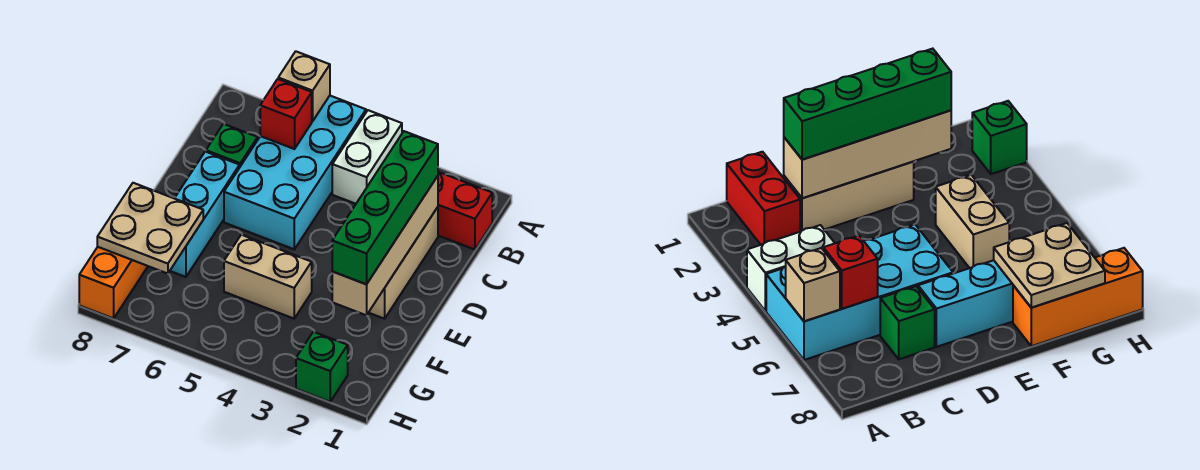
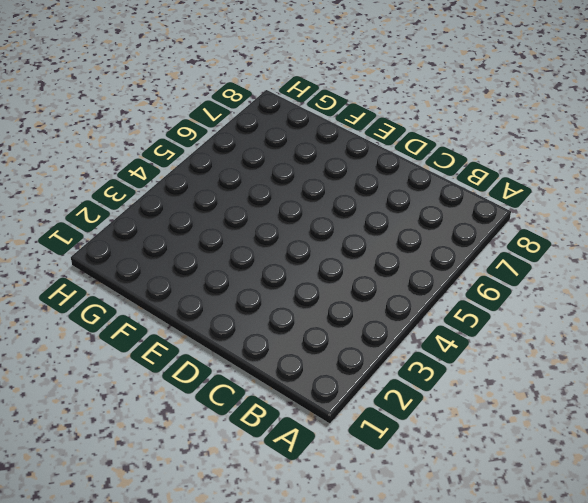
none -> white 1x2 brick [332,110,402,204]
none -> cyan 2x4 brick [224,96,366,249]
none -> red 1x2 brick [438,172,492,250]

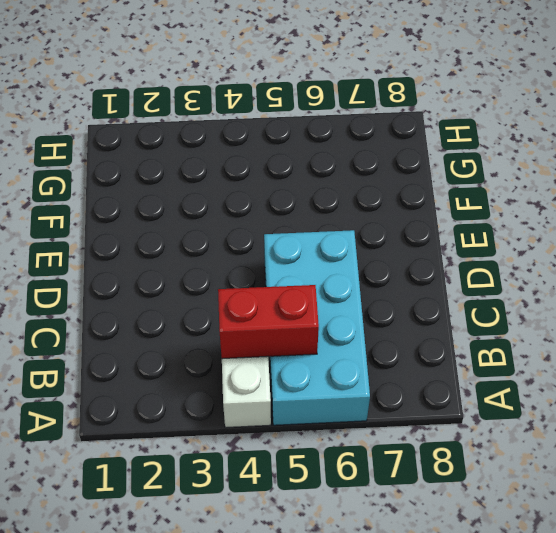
red 1x2 brick [218,285,319,359] -> red 1x2 brick moved to [438,172,492,250]
none -> tan 1x3 brick [369,207,438,319]
none -> green 1x1 brick [206,124,258,168]
none -> cyan 1x3 brick [170,152,239,277]

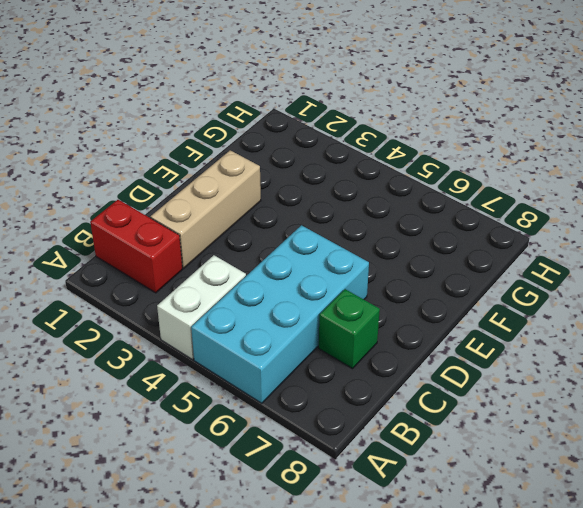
none -> cyan 1x3 brick [170,152,239,277]
none -> tan 1x2 brick [224,235,312,319]
none -> orange 1x3 brick [79,247,148,318]

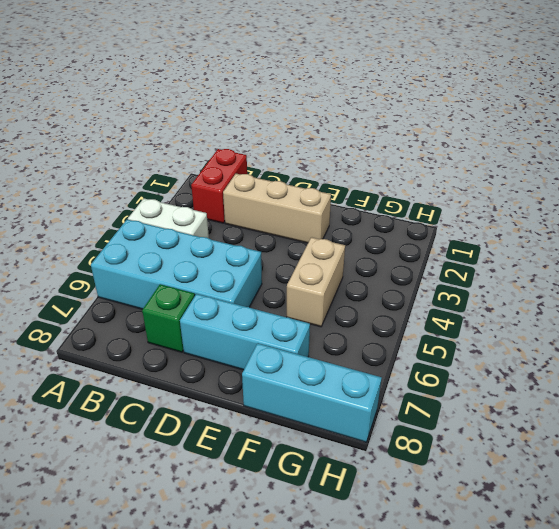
cyan 1x3 brick [242,343,382,442] -> orange 1x3 brick [79,247,148,318]
none -> green 1x1 brick [296,332,348,402]
none -> tan 1x1 brick [278,51,330,121]
none -> red 1x1 brick [260,79,312,149]

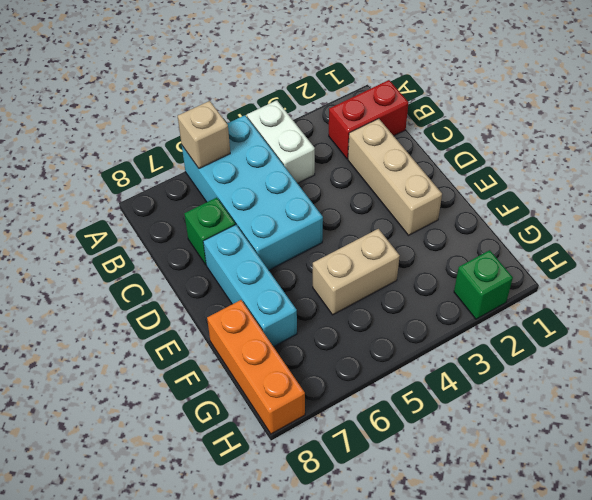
none -> red 1x1 brick [260,79,312,149]
none -> tan 1x4 brick [332,176,438,315]
none -> tan 2x2 plate [97,183,203,274]

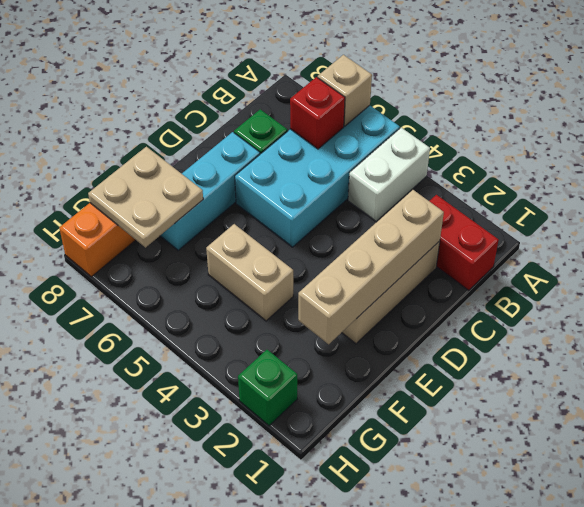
none -> green 1x4 brick [332,131,438,284]

